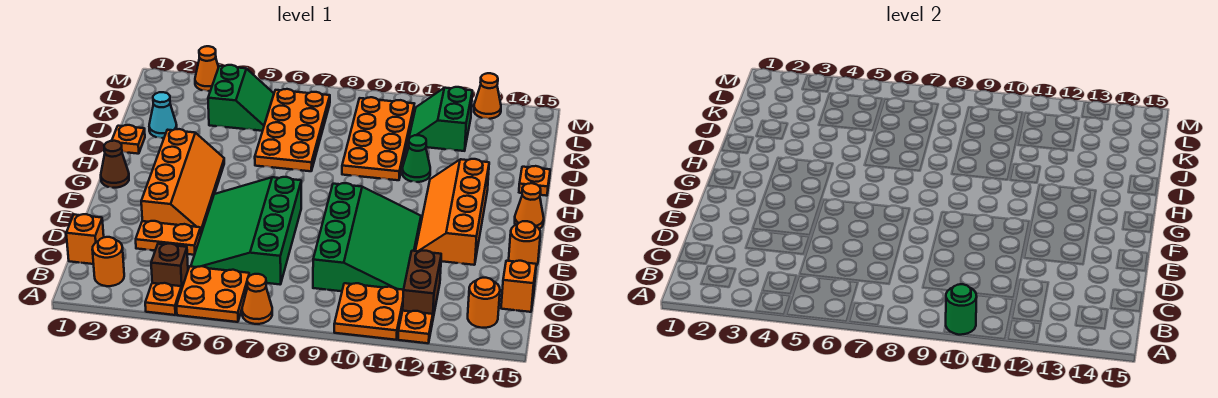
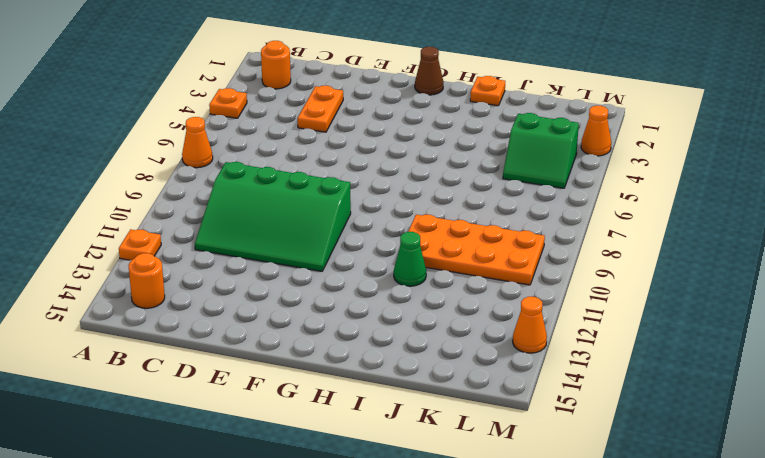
none -> orange 2x2 plate [177,266,249,322]
none -> orange 2x2 plate [334,283,403,340]
none -> brown 1x1 brick [151,244,188,289]
none -> brown 1x2 brick [403,251,441,317]

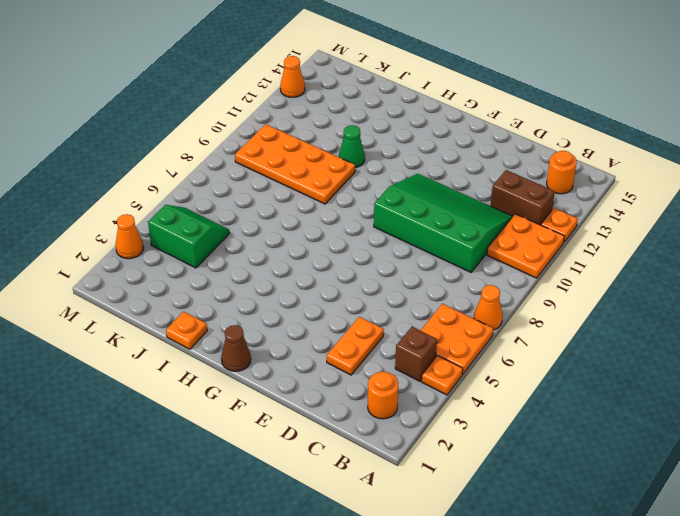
none -> orange 1x1 brick [66,214,104,264]
none -> green 3x4 slope [191,177,301,284]
none -> orange 1x1 brick [501,261,536,312]
none -> orange 2x4 slope [141,129,224,233]

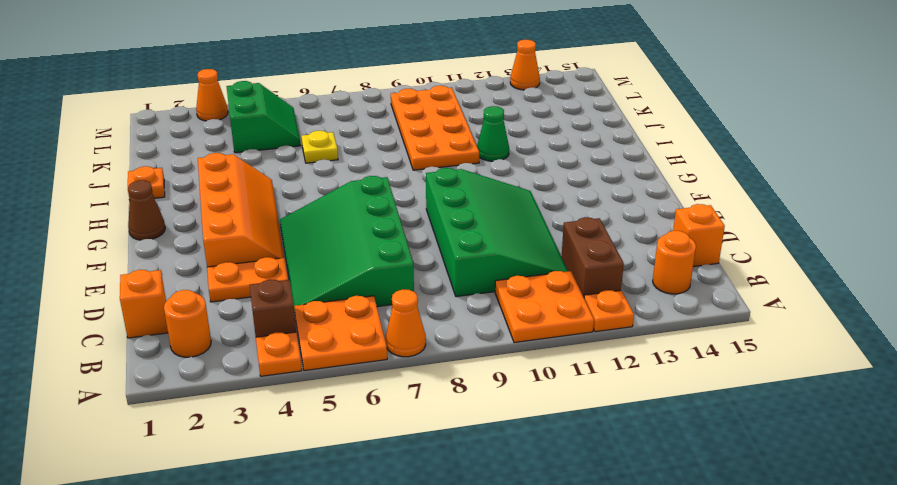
yellow 1x1 plate [301,131,338,163] -> orange 2x4 plate [255,89,330,171]
none -> orange 2x4 slope [415,159,489,265]
none -> orange 1x1 round brick [509,221,540,266]
none -> orange 1x1 cone [515,183,544,229]
none -> orange 1x1 plate [519,166,550,196]

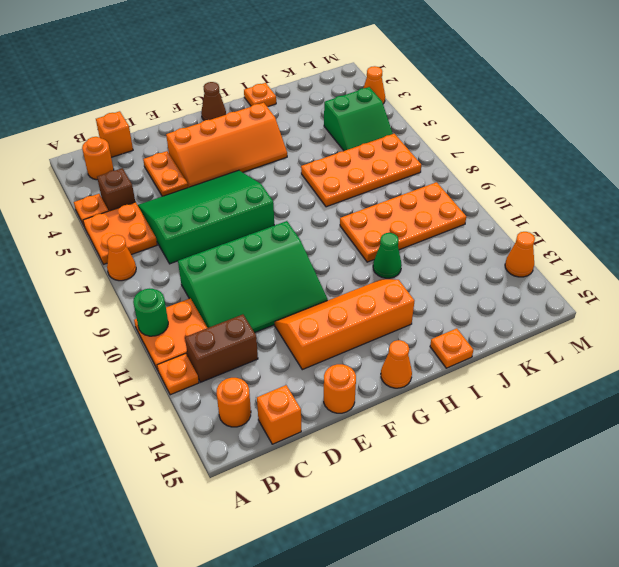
none -> cyan 1x1 cone [149,92,177,138]
none -> green 2x2 slope [408,87,472,151]

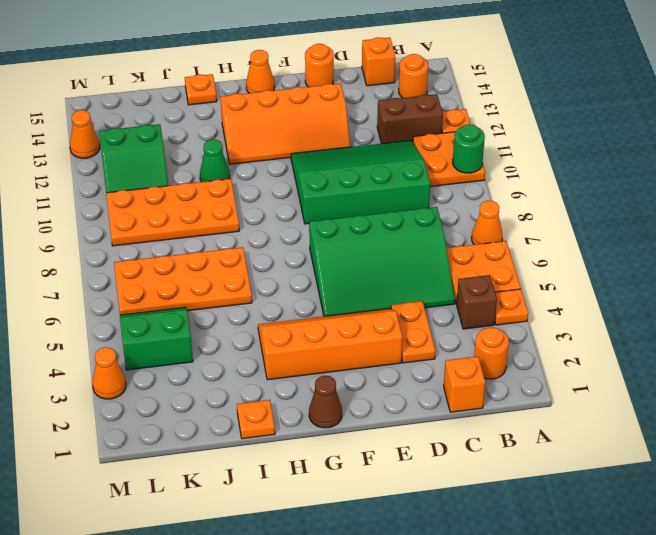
none -> cyan 1x1 cone [149,92,177,138]

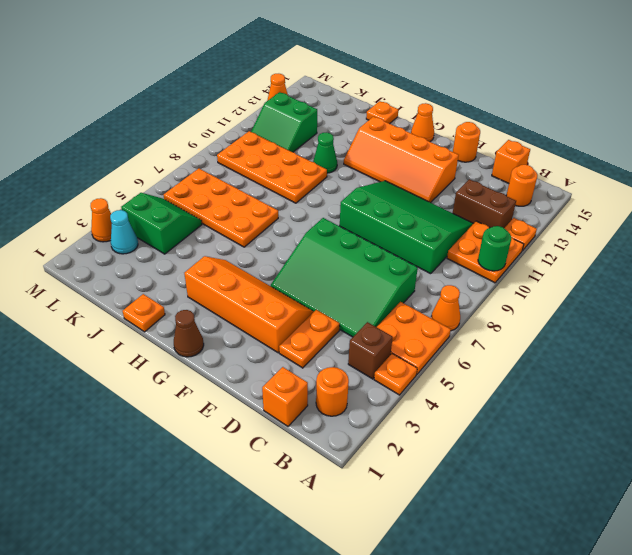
cyan 1x1 cone [110,210,138,254] -> cyan 1x1 cone moved to [149,92,177,138]

